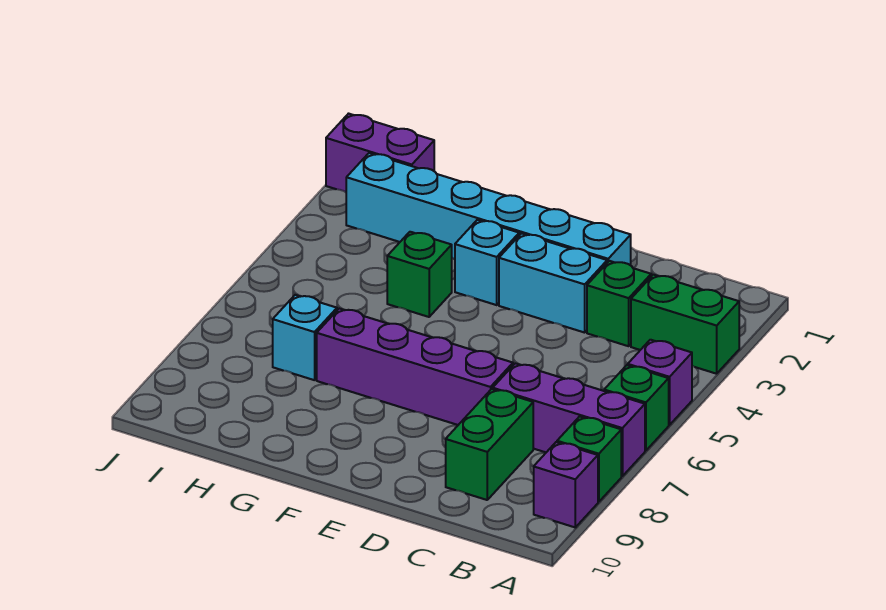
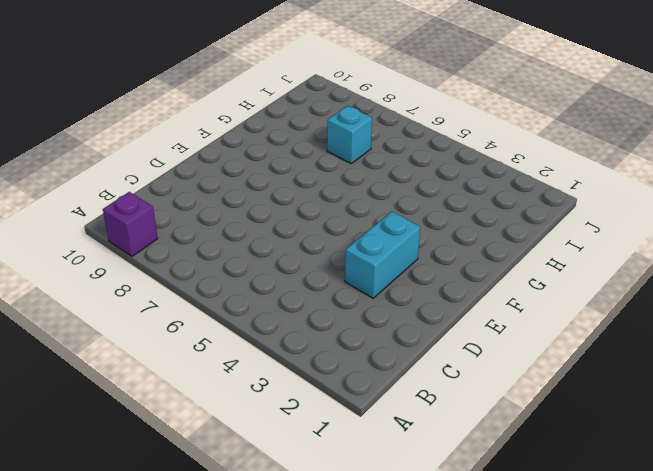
none -> green 1x2 brick [631,275,739,374]
none -> purple 1x1 brick [628,340,692,425]
none -> green 1x1 brick [604,365,669,451]

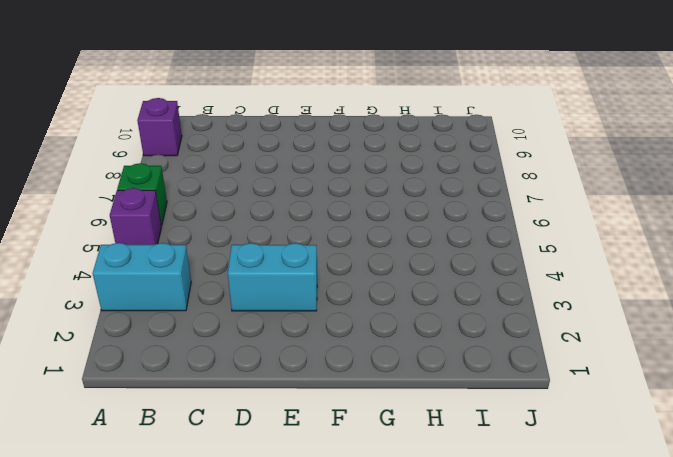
cyan 1x2 brick [93,243,191,311] -> green 1x2 brick [631,275,739,374]
none -> purple 1x3 brick [493,363,645,476]
none -> green 1x1 brick [557,416,621,502]
none -> green 1x1 brick [587,261,651,346]

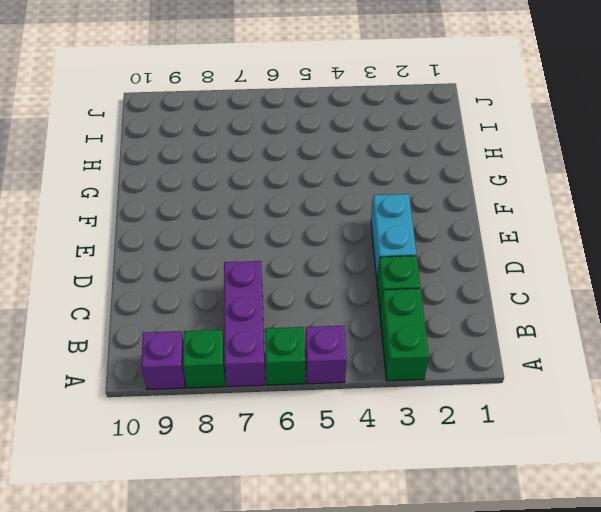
none -> green 1x2 brick [446,389,533,500]
none -> cyan 1x6 brick [346,153,631,265]
none -> purple 1x4 brick [317,309,513,425]

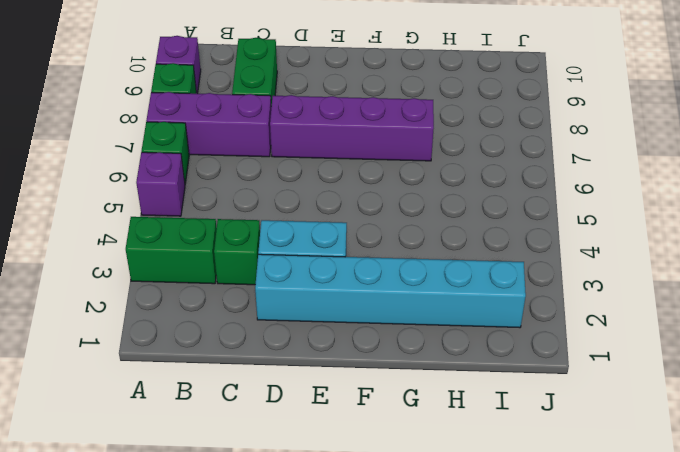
none -> cyan 1x1 brick [455,220,519,305]
none -> green 1x1 brick [387,232,452,317]
none -> cyan 1x1 brick [273,295,337,380]

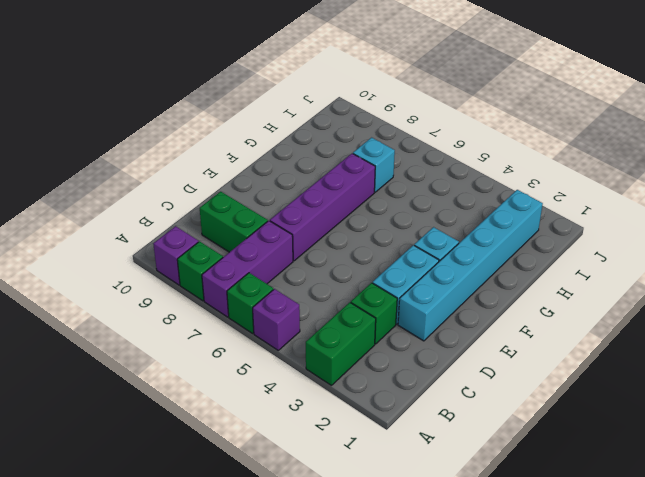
none -> green 1x1 brick [387,232,452,317]
none -> purple 1x2 brick [326,114,434,192]

